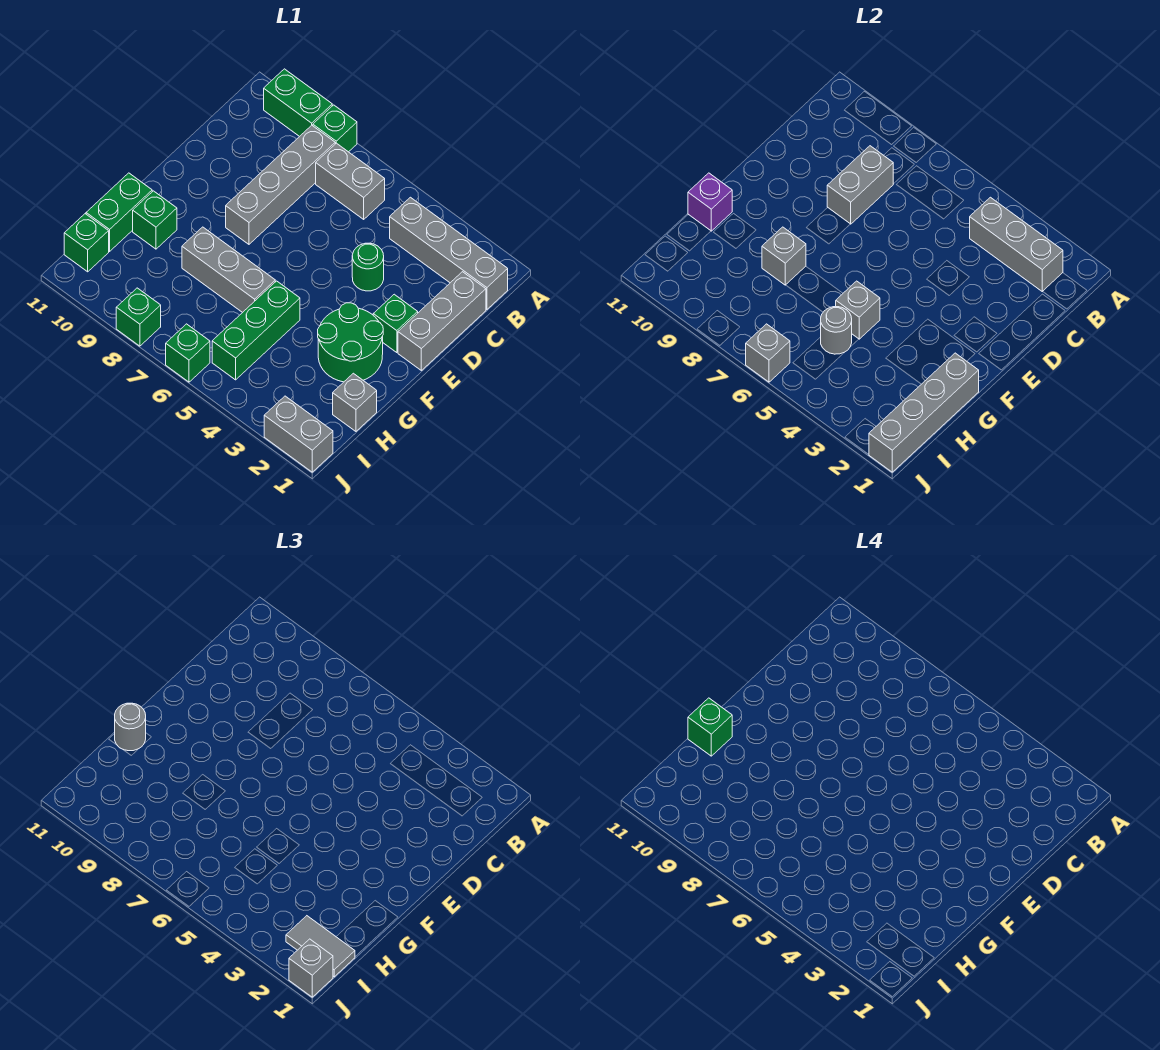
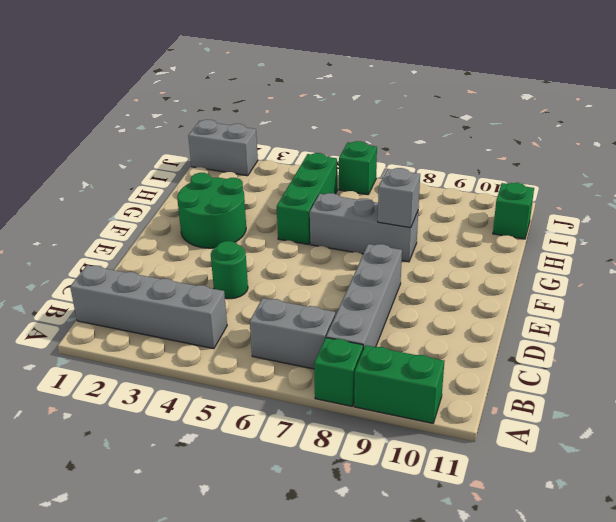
none -> grey 1x3 brick [398,272,486,370]
none -> green 1x1 brick [373,294,418,353]
none -> green 1x1 brick [133,191,177,249]
none -> green 1x2 brick [86,173,152,251]

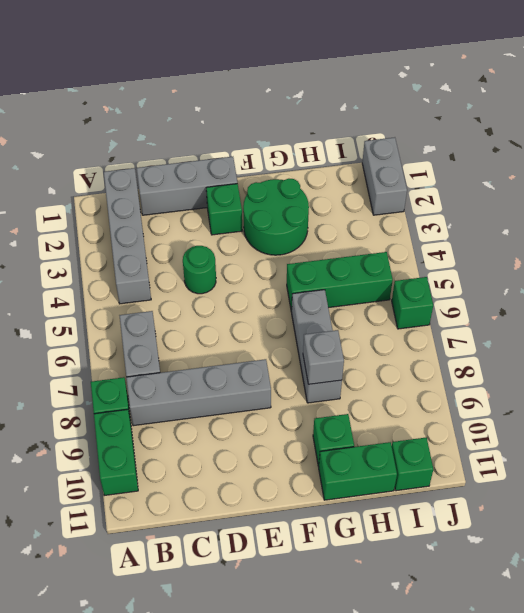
none -> grey 1x1 brick [333,373,377,431]
none -> green 1x1 brick [116,288,161,346]
none -> grey 1x3 brick [970,197,1063,291]
none -> grey 1x2 brick [827,146,893,224]

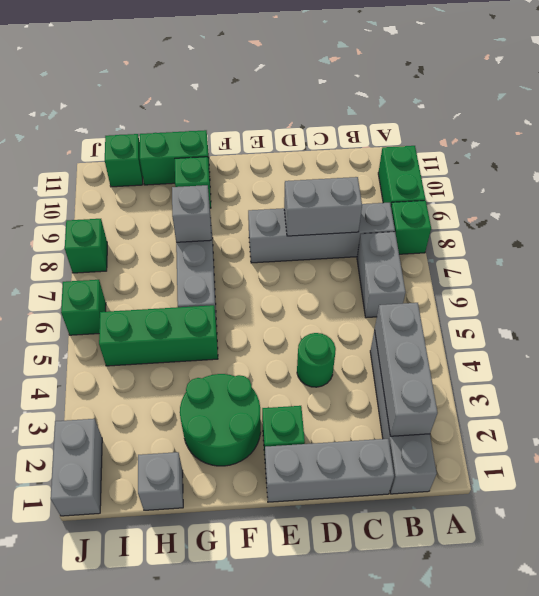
none -> grey 1x4 brick [869,353,979,472]
none -> grey 1x1 brick [836,281,880,339]
none -> purple 1x1 brick [688,173,732,231]
none -> grey 1x1 round brick [821,307,852,354]

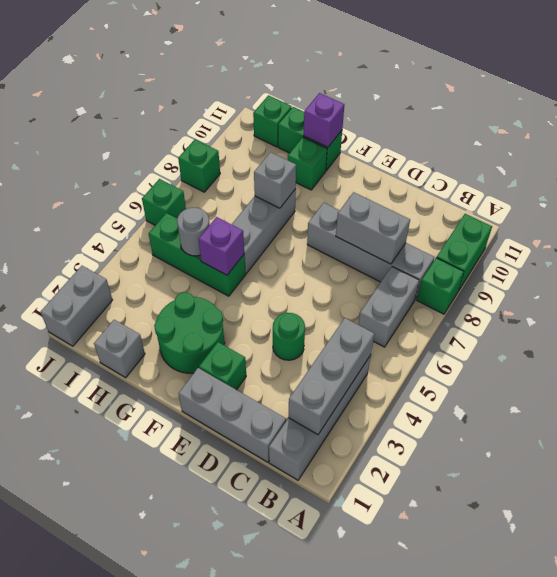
purple 1x1 brick [198,217,244,275] -> grey 1x1 brick [836,281,880,339]
none -> grey 1x4 brick [869,353,979,472]
none -> grey 1x1 brick [746,324,790,382]
none -> grey 1x1 round brick [115,703,146,751]
none -> grey 1x2 tile [286,916,355,977]

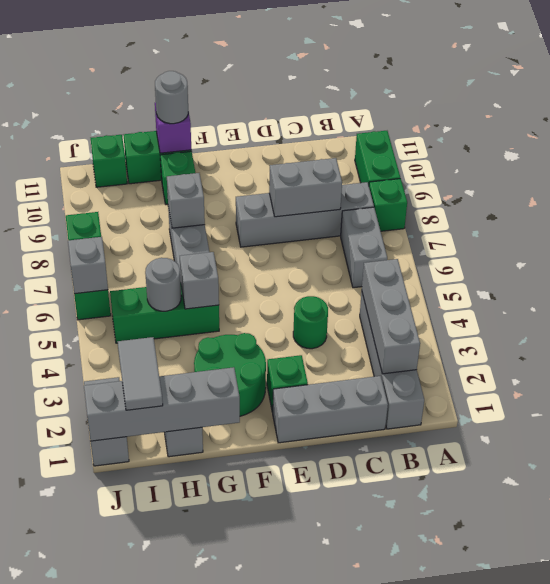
none -> grey 1x1 brick [289,939,333,997]
none -> green 1x1 brick [688,698,732,756]

